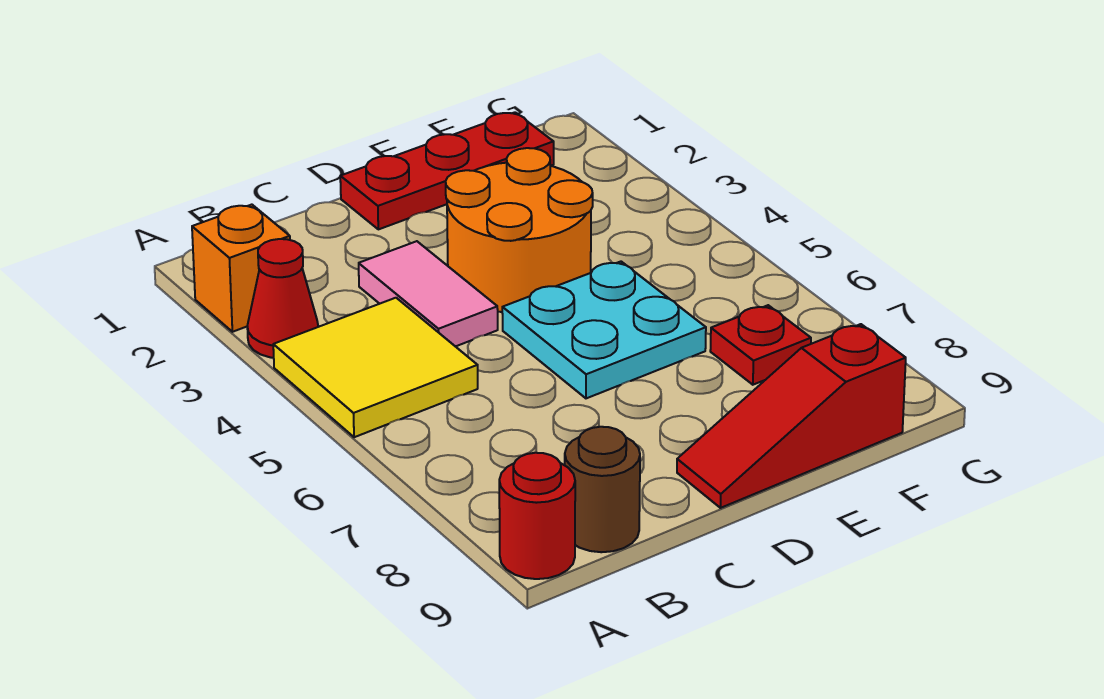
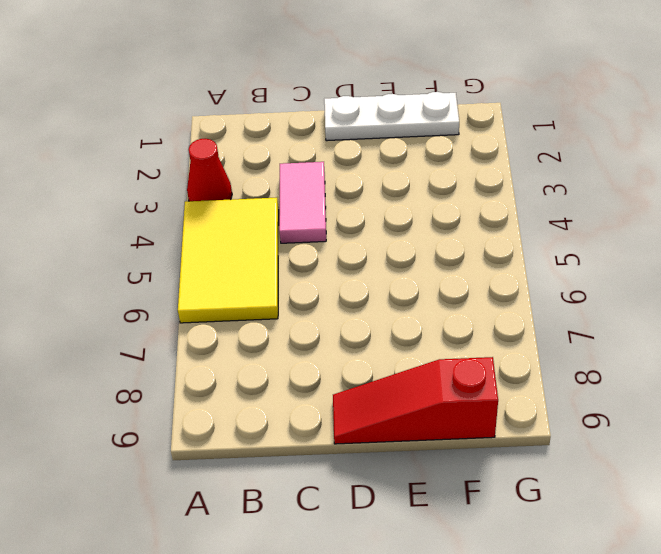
yellow 2x3 tile [178,198,279,323] -> yellow 2x2 tile [273,298,478,437]
white 1x3 plate [324,92,459,141] -> red 1x3 plate [340,112,554,229]
none -> orange 1x1 brick [192,205,290,332]
none -> red 1x1 round brick [499,453,575,579]

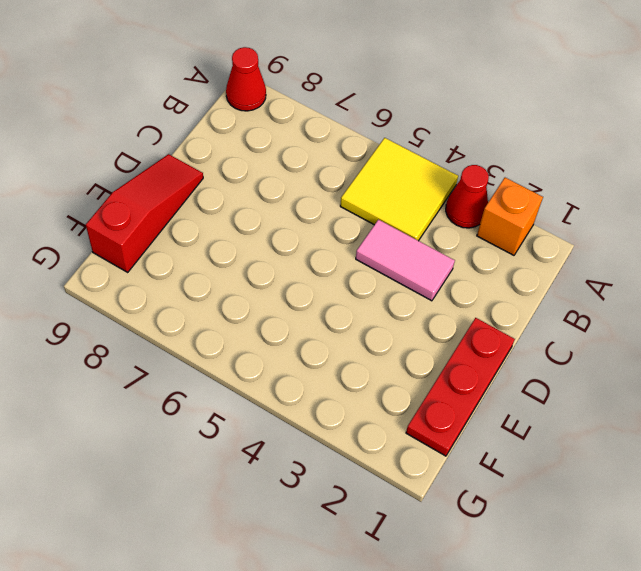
red 1x1 cone [226,47,266,111] -> red 1x1 round brick [499,453,575,579]
none -> brown 1x1 round brick [565,427,640,552]
none -> orange 2x2 round brick [446,148,593,312]

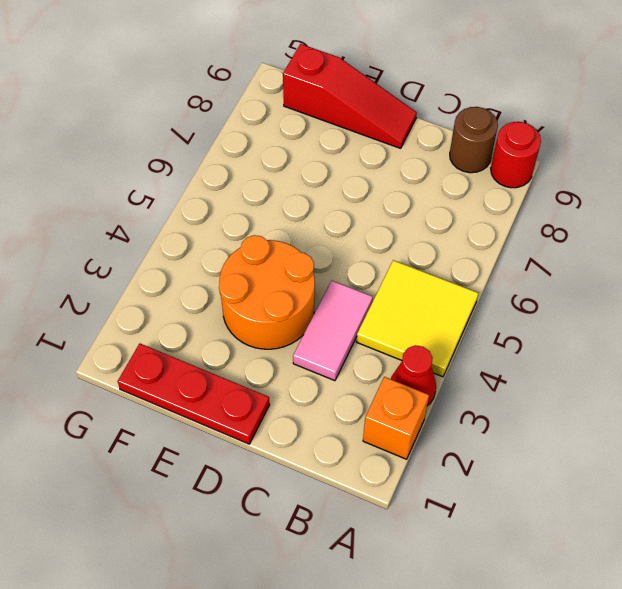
none -> cyan 2x2 plate [502,262,706,398]
none -> red 1x1 plate [710,305,811,385]

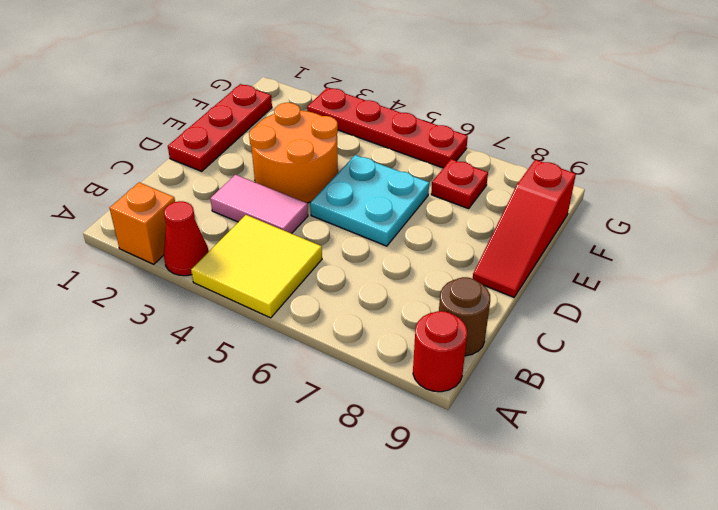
red 1x4 plate [307,88,468,168] -> none

